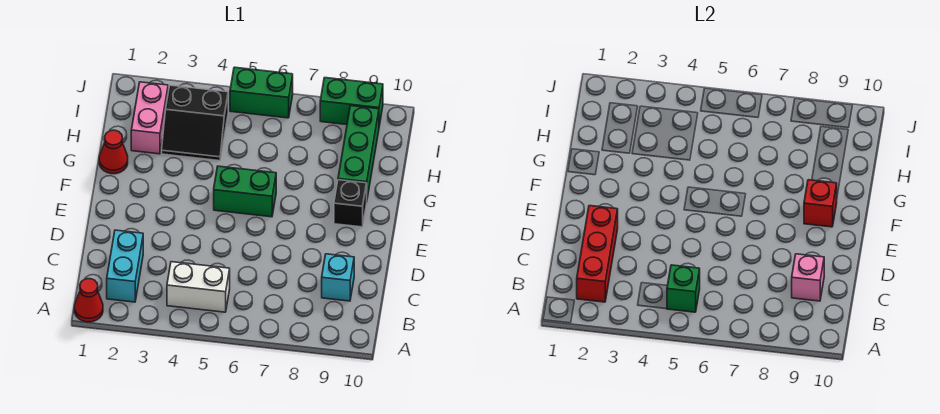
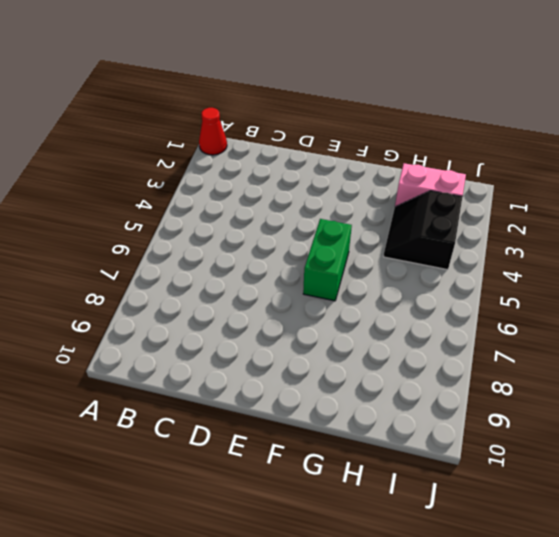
none -> cyan 1x2 brick [107,230,143,302]
none -> white 1x2 brick [167,262,230,312]
none -> cyan 1x1 brick [322,254,354,301]

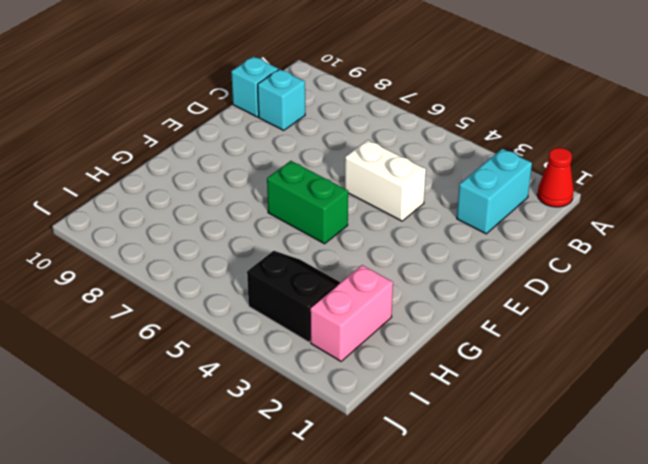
cyan 1x1 brick [231,57,278,117] -> none
white 1x2 brick [345,140,426,221] -> white 1x2 brick moved to [167,262,230,312]
none -> black 1x1 brick [334,180,367,227]
none -> red 1x1 cone [99,130,128,174]
none -> green 1x3 brick [338,106,379,198]

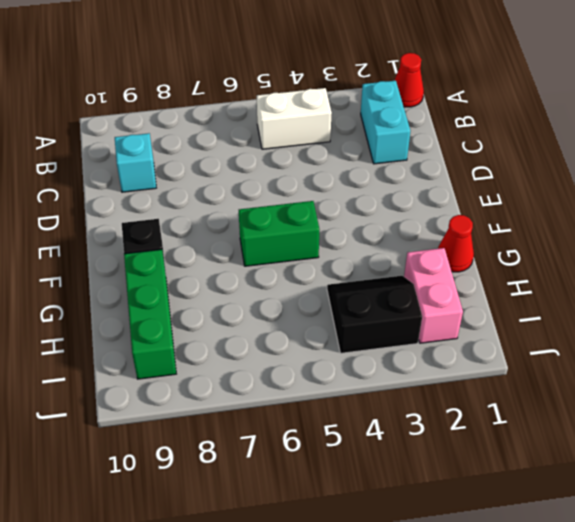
none -> green 1x2 brick [230,67,293,118]
none -> green 1x2 brick [320,78,383,126]
none -> red 1x3 brick [577,206,618,302]

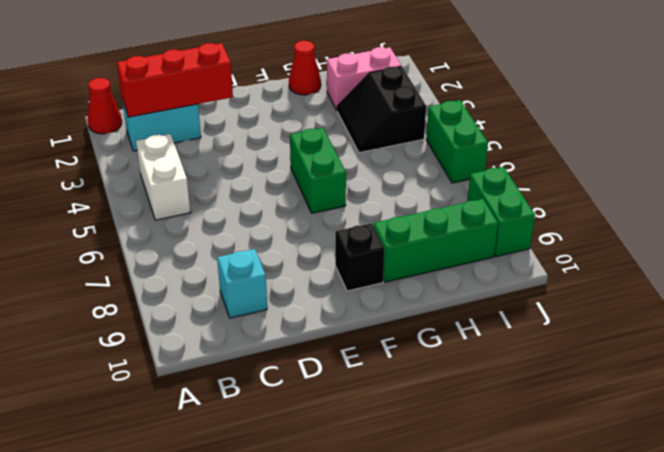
none -> green 1x1 brick [667,265,700,312]
none -> pink 1x1 brick [792,254,824,301]
none -> red 1x1 brick [804,180,837,227]

